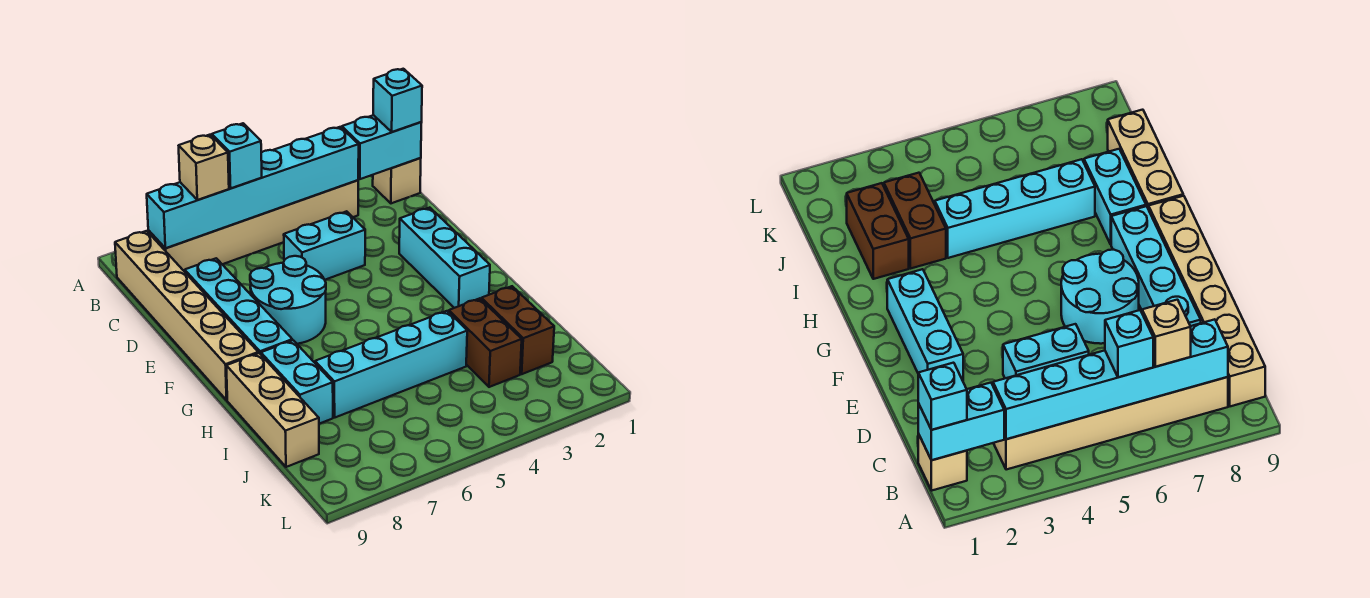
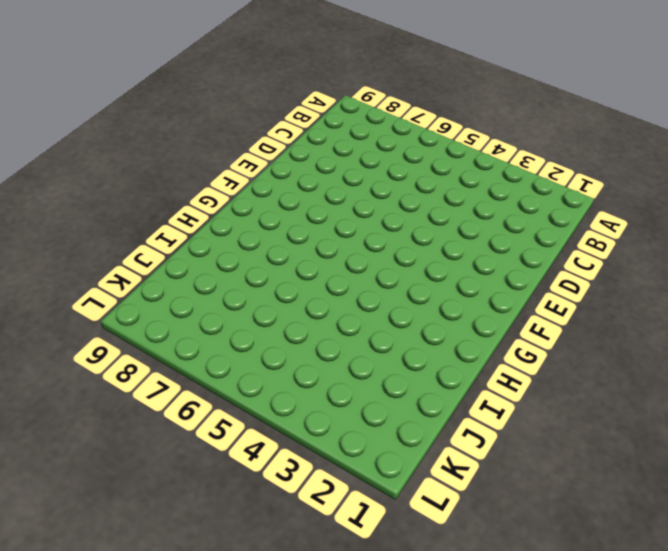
none -> tan 1x1 brick [373,158,421,203]
none -> tan 1x6 brick [148,180,358,272]
none -> tan 1x6 brick [115,231,258,400]

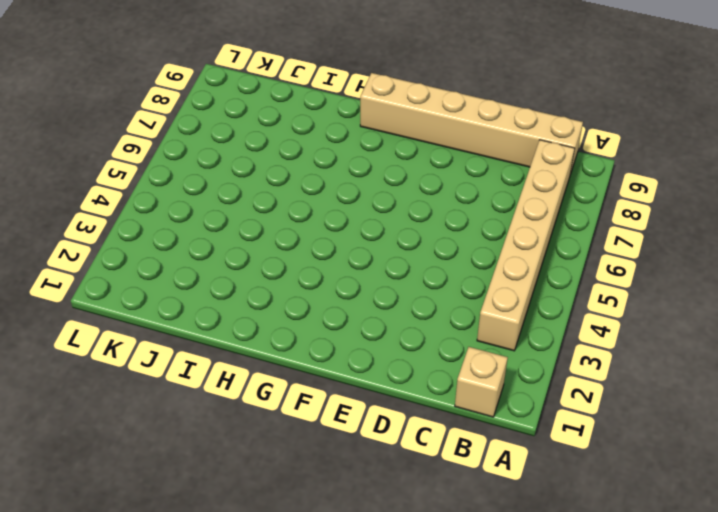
none -> cyan 1x2 brick [284,211,365,280]
none -> cyan 1x4 brick [185,258,292,354]
none -> cyan 1x3 brick [399,208,490,308]

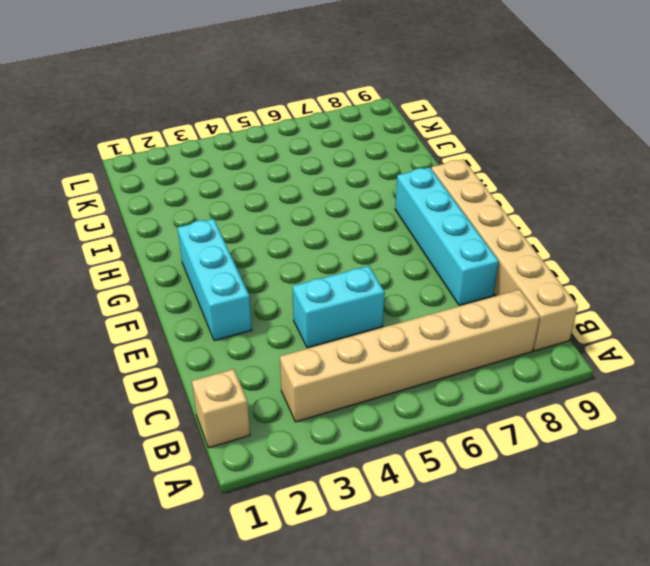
none -> cyan 2x2 round brick [250,256,326,344]
none -> cyan 1x2 brick [261,340,333,424]
none -> tan 1x3 brick [226,353,319,467]

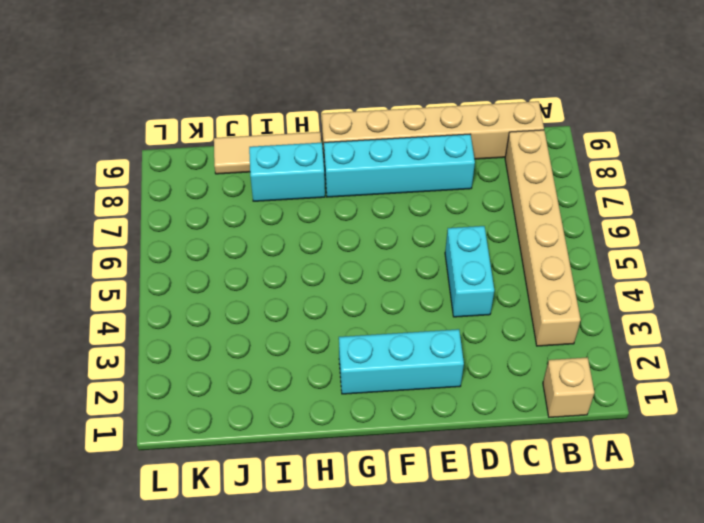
tan 1x3 tile [214,132,321,174] -> tan 1x3 brick [226,353,319,467]
none -> cyan 2x2 round brick [250,256,326,344]
none -> brown 1x2 brick [481,286,554,374]
none -> brown 1x2 brick [449,298,522,387]

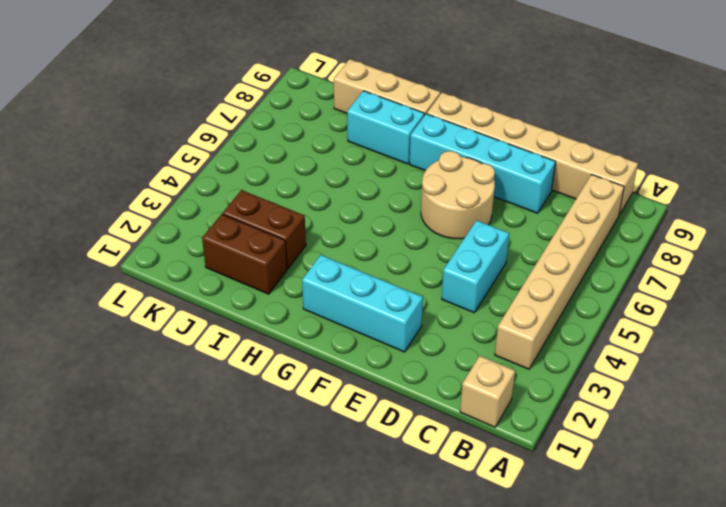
tan 2x2 round brick [421,151,495,239] -> cyan 2x2 round brick [250,256,326,344]
none -> cyan 1x4 brick [315,311,467,417]
none -> cyan 1x2 brick [342,115,422,179]
none -> cyan 1x6 brick [147,127,359,248]

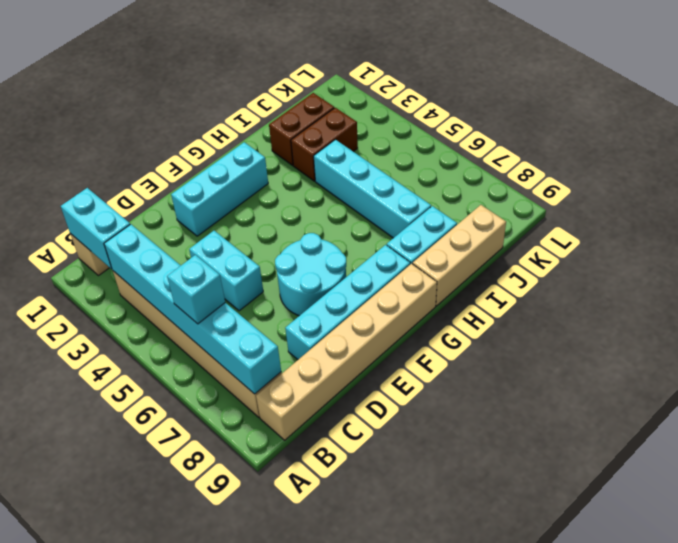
none -> cyan 1x1 brick [373,69,422,132]
none -> tan 1x1 brick [179,135,229,200]

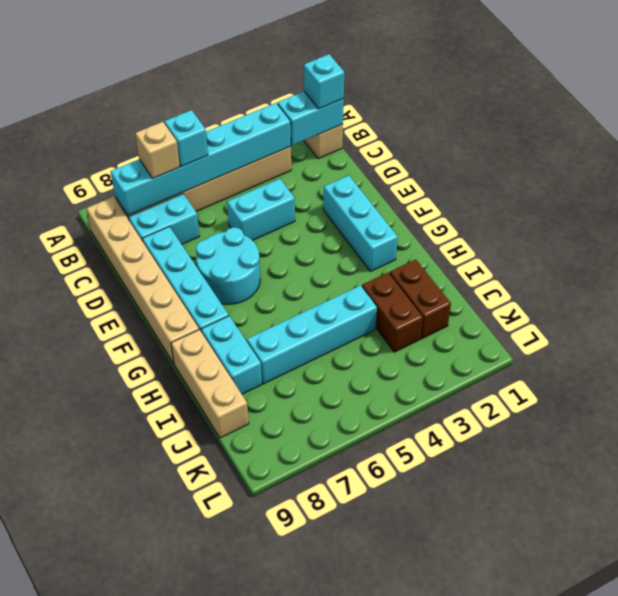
cyan 1x2 brick [129,194,199,244] -> none

